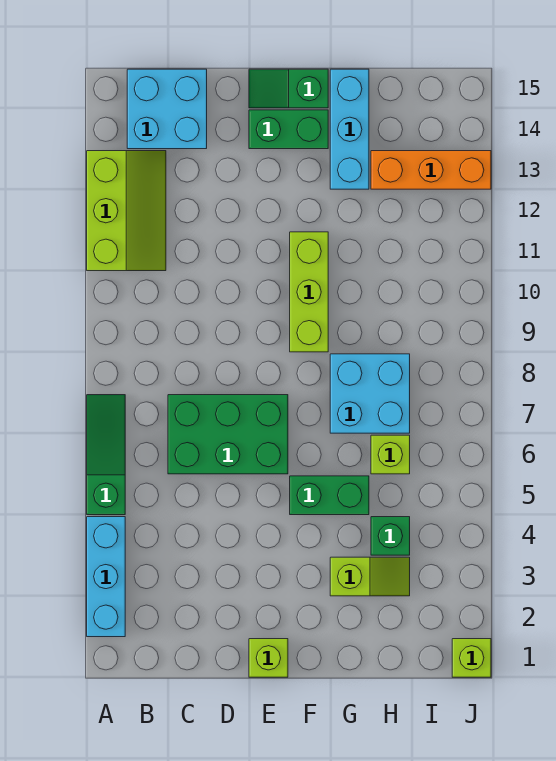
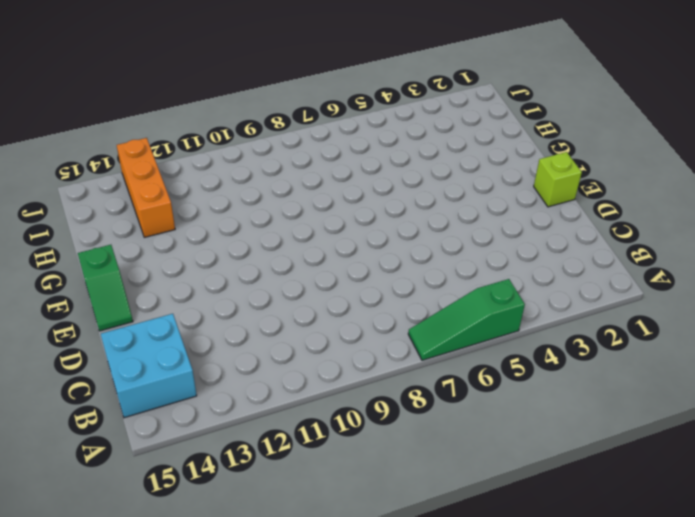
none -> cyan 1x3 brick [87,517,125,637]
none -> lime 2x3 slope [87,151,166,271]
none -> green 2x3 brick [168,395,288,474]

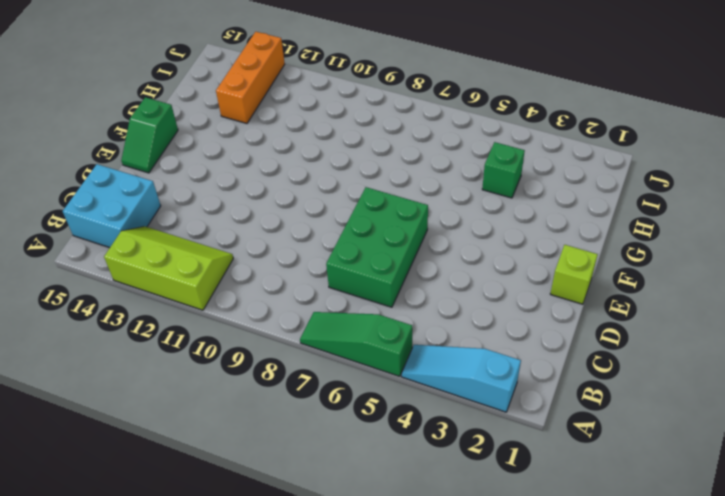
cyan 1x3 slope [402,345,521,412] -> cyan 1x3 brick [87,517,125,637]
none -> green 1x2 brick [249,110,328,149]
none -> green 1x2 brick [290,476,369,515]
none -> lime 1x3 brick [290,232,328,352]

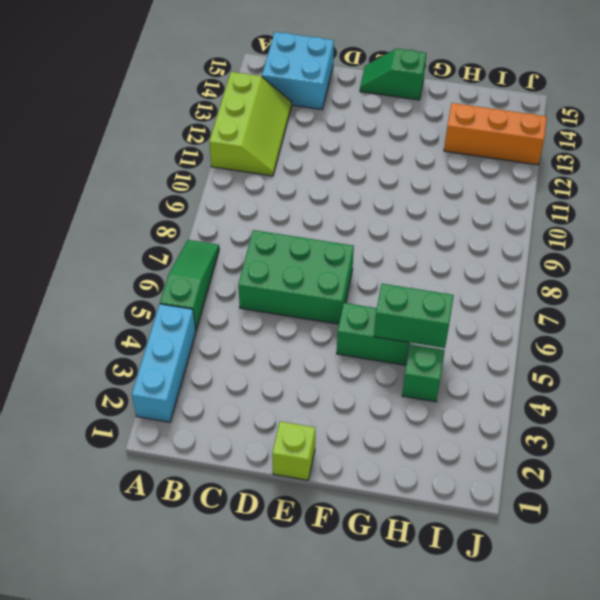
green 1x2 brick [374,284,454,348] -> green 1x2 brick moved to [249,110,328,149]
none -> lime 1x3 brick [290,232,328,352]
none -> lime 1x2 slope [330,557,410,596]
none -> cyan 2x2 brick [330,354,410,433]

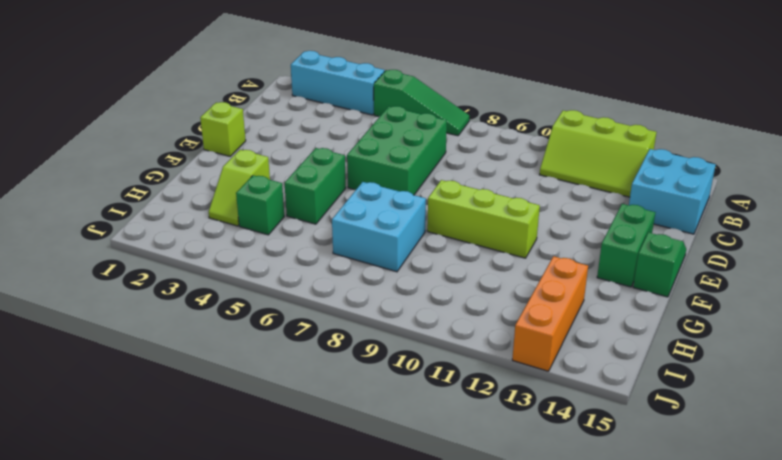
none -> cyan 1x3 brick [330,69,369,189]
none -> lime 1x1 brick [371,435,410,474]
none -> lime 1x1 brick [452,639,491,677]

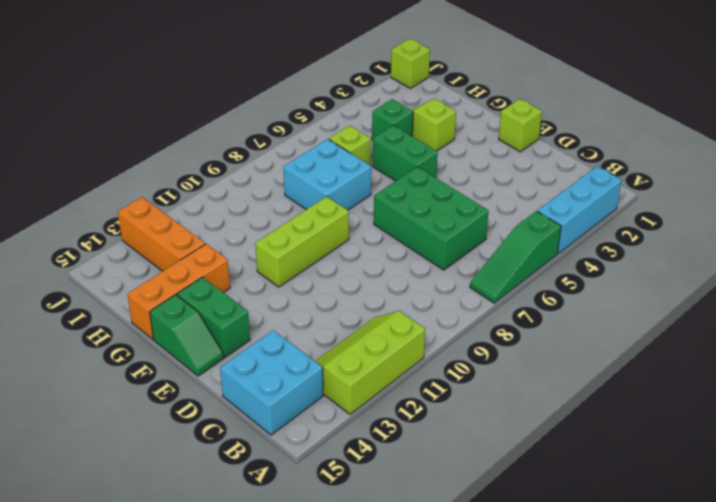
orange 1x3 brick [127,244,230,339] -> cyan 1x3 brick [330,69,369,189]

